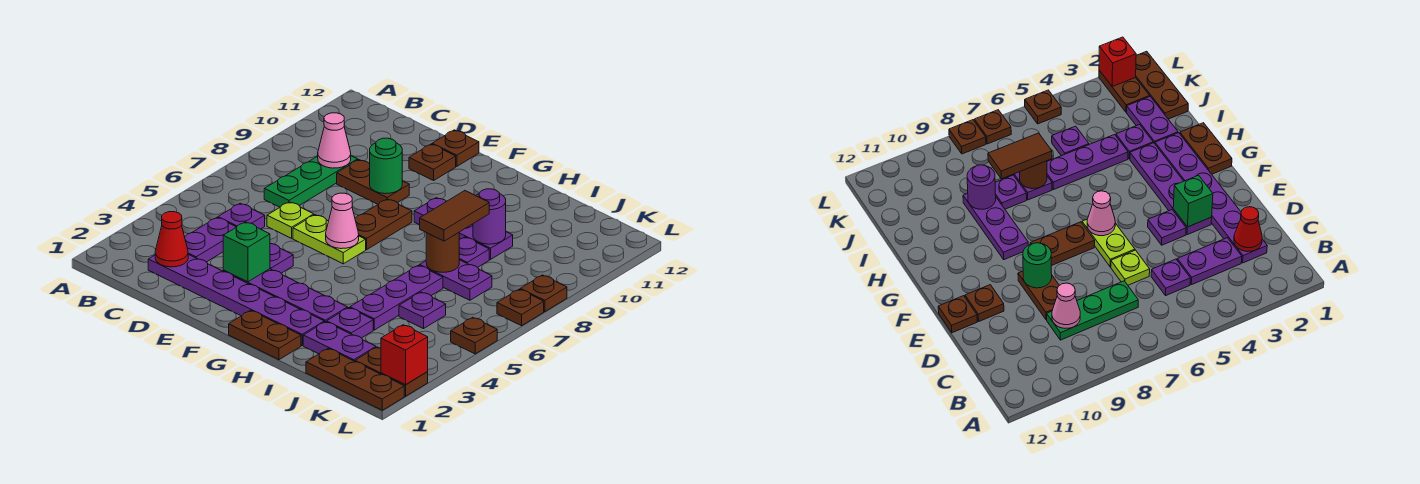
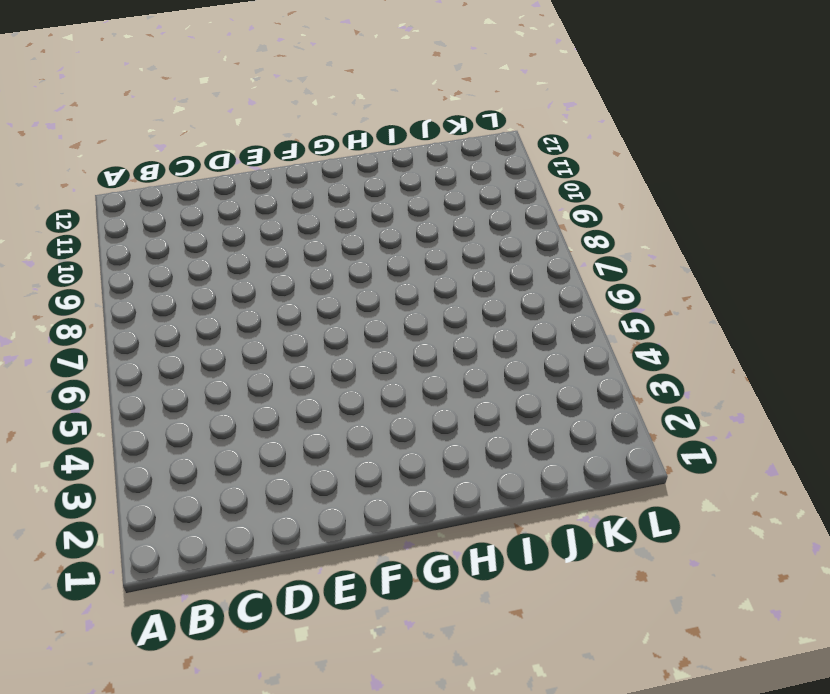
none -> purple 1x6 plate [148,254,324,345]
none -> purple 1x2 plate [185,218,236,262]
none -> purple 1x1 plate [218,203,265,229]
none -> green 1x3 plate [264,156,358,207]

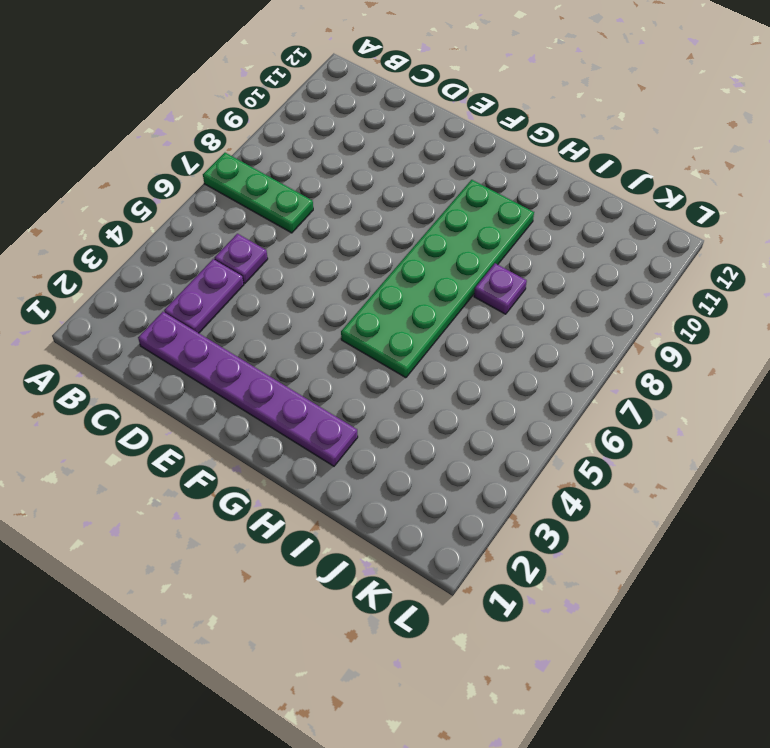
green 1x3 plate [203,153,313,233] -> green 1x3 plate turned to [264,156,358,207]
green 2x6 plate [341,180,534,378] -> purple 1x3 plate [414,198,513,259]
none -> lime 1x1 plate [267,202,314,238]
none -> brown 1x2 plate [337,160,409,204]
none -> purple 1x4 plate [223,269,348,322]
none -> purple 1x1 plate [270,244,293,273]

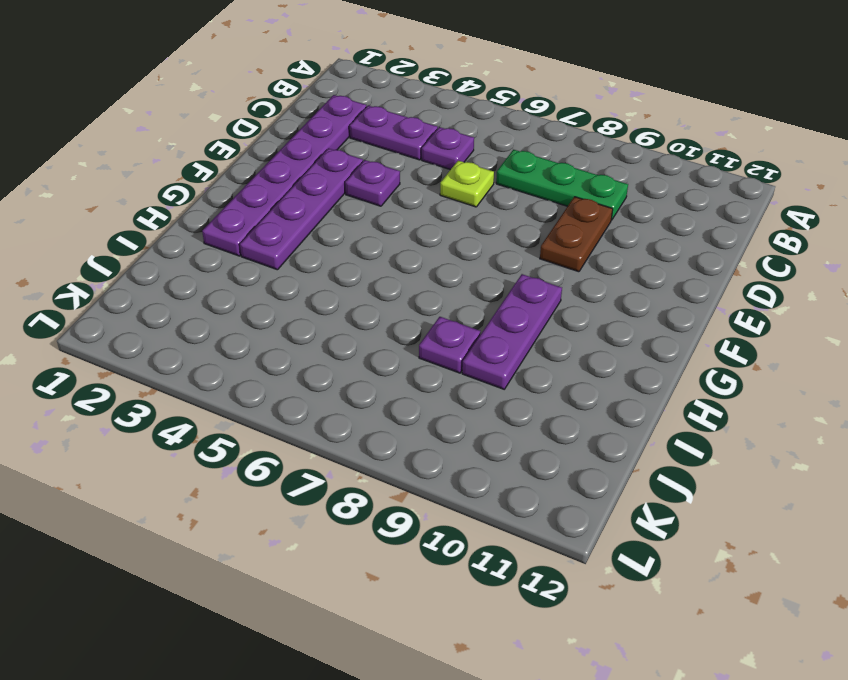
none -> lime 1x2 plate [293,215,366,264]
none -> brown 1x1 plate [409,144,456,180]
none -> brown 1x1 plate [432,130,479,166]
none -> brown 1x2 plate [355,199,412,250]

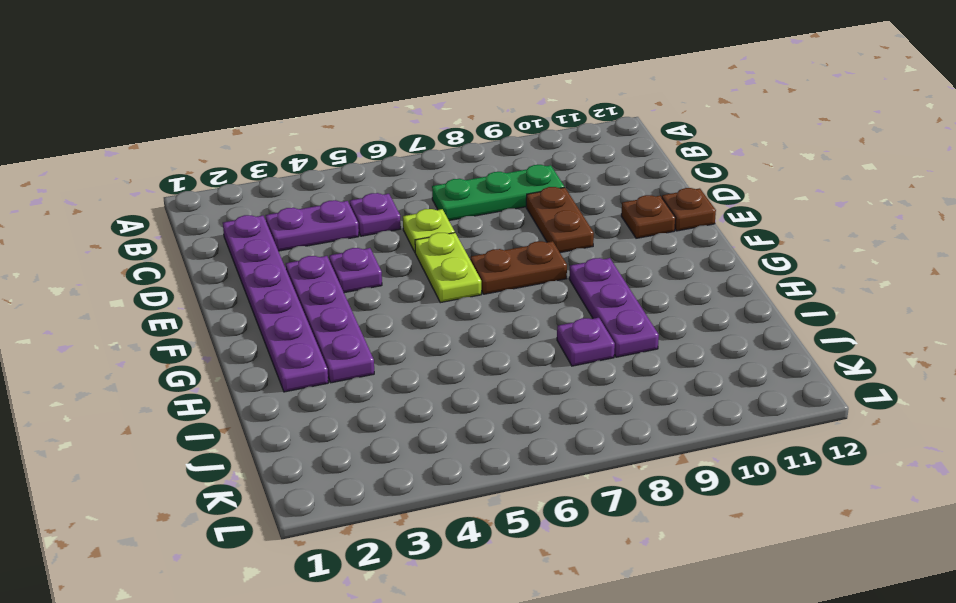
none -> brown 1x2 plate [229,310,301,360]
none -> purple 1x2 plate [303,322,376,361]
none -> purple 1x1 plate [327,308,373,338]
none -> purple 1x3 plate [350,265,443,330]

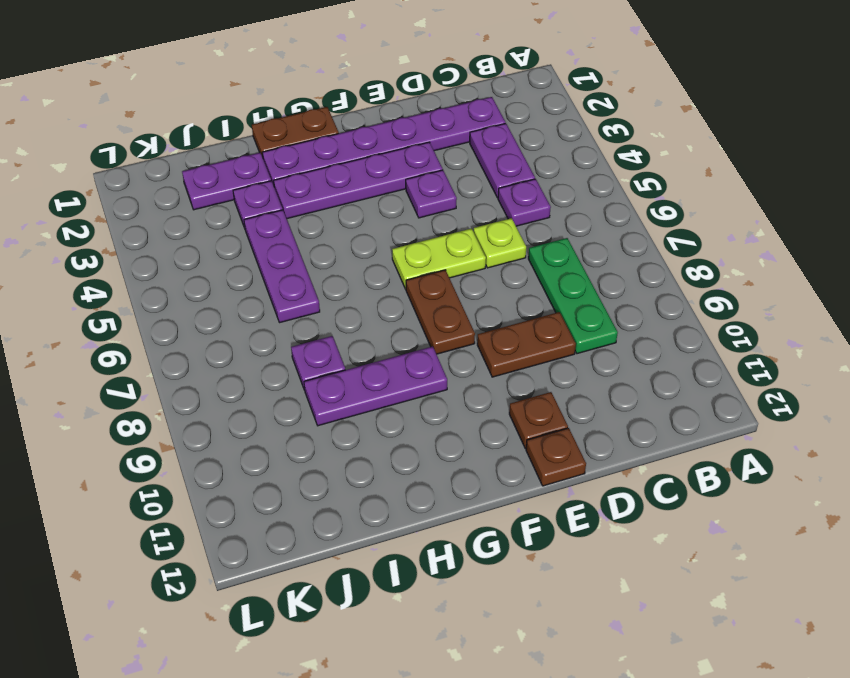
none -> purple 1x2 plate [420,260,492,300]
none -> brown 1x3 plate [306,349,404,410]
none -> purple 1x1 plate [399,292,446,329]
none -> brown 1x2 plate [355,347,428,396]

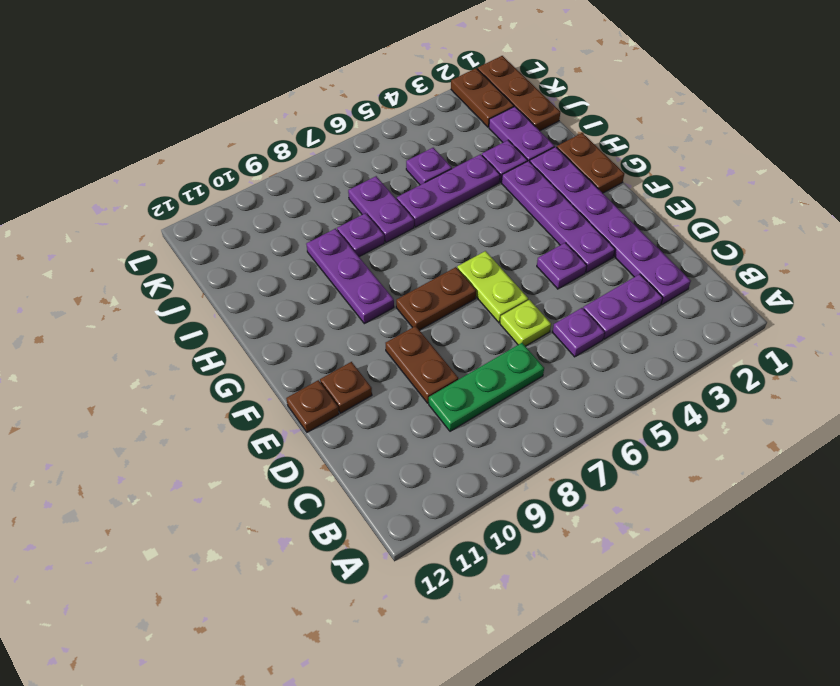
none -> brown 1x1 plate [451,317,497,354]
none -> brown 1x1 plate [497,289,544,326]
none -> brown 1x1 plate [520,275,567,312]
none -> red 1x1 cone [155,212,188,267]

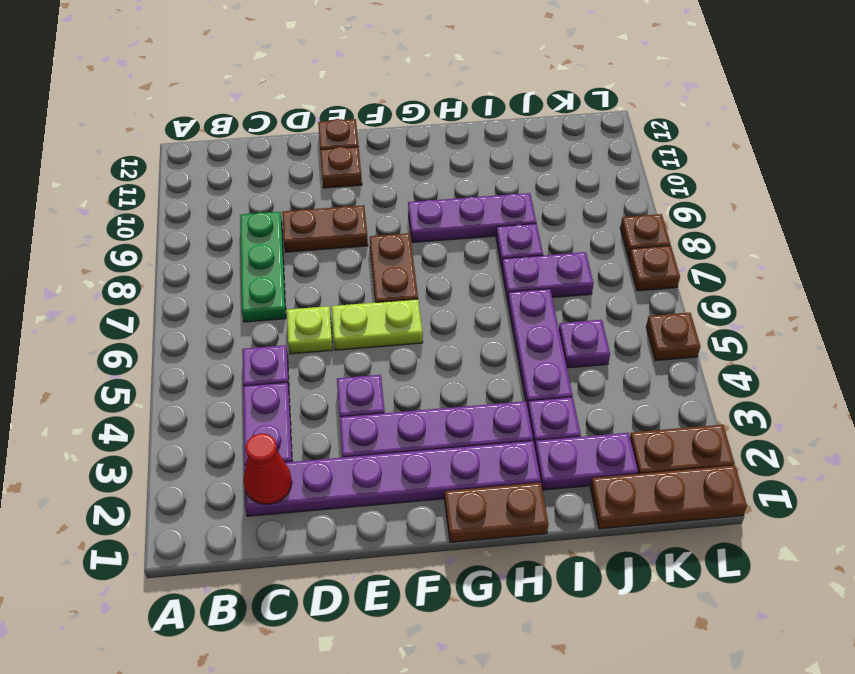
none -> pink 1x1 cone [318,113,351,168]
none -> green 1x1 brick [223,222,270,282]
none -> green 1x1 round brick [370,138,402,194]
none -> pink 1x1 cone [326,193,359,249]

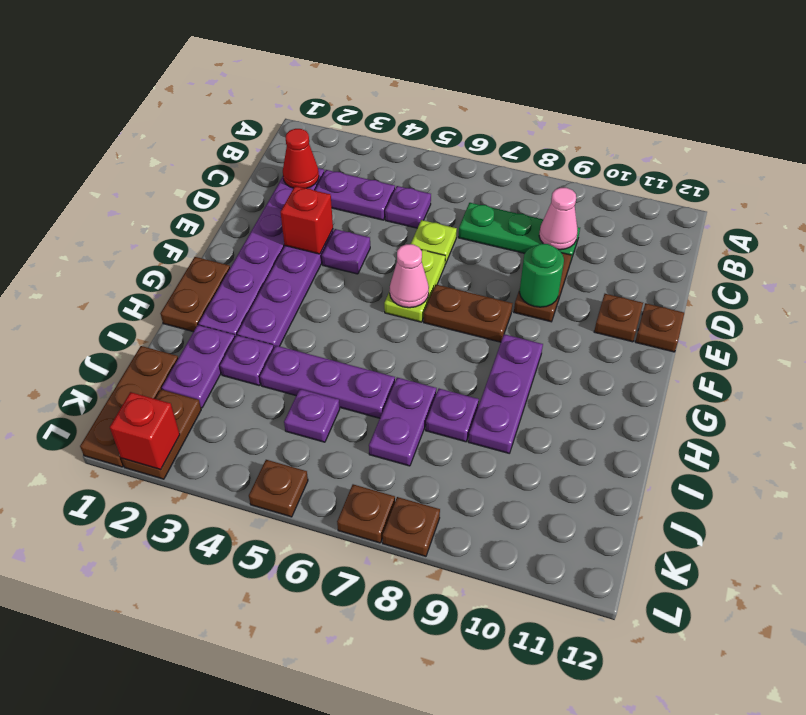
red 1x1 brick [281,186,333,254] -> green 1x1 brick [223,222,270,282]
none -> brown 1x1 round brick [426,233,459,272]
none -> purple 1x1 round brick [473,189,506,244]
none -> brown 1x2 tile [420,191,489,241]

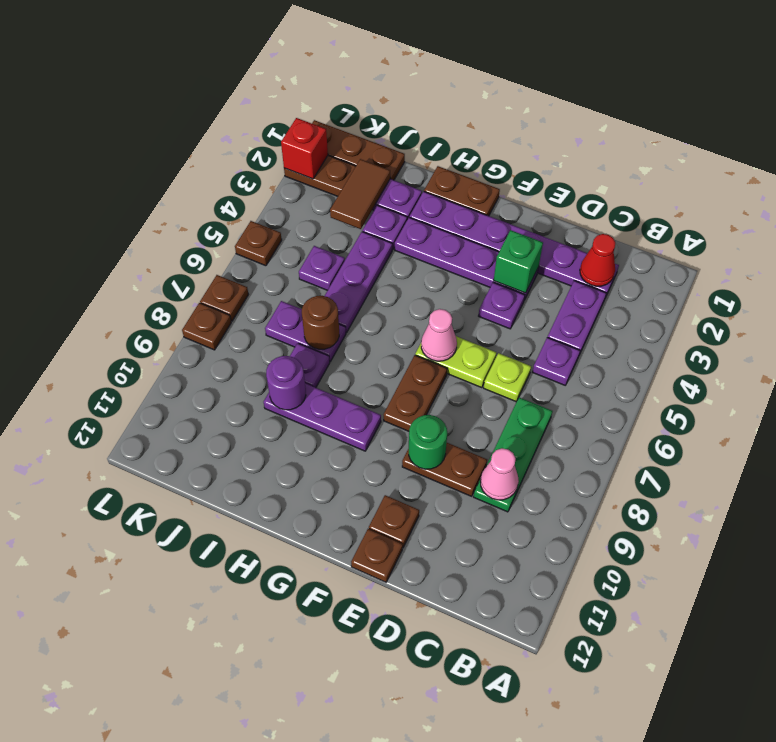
brown 1x2 tile [330,159,390,229] -> brown 1x2 tile moved to [420,191,489,241]

